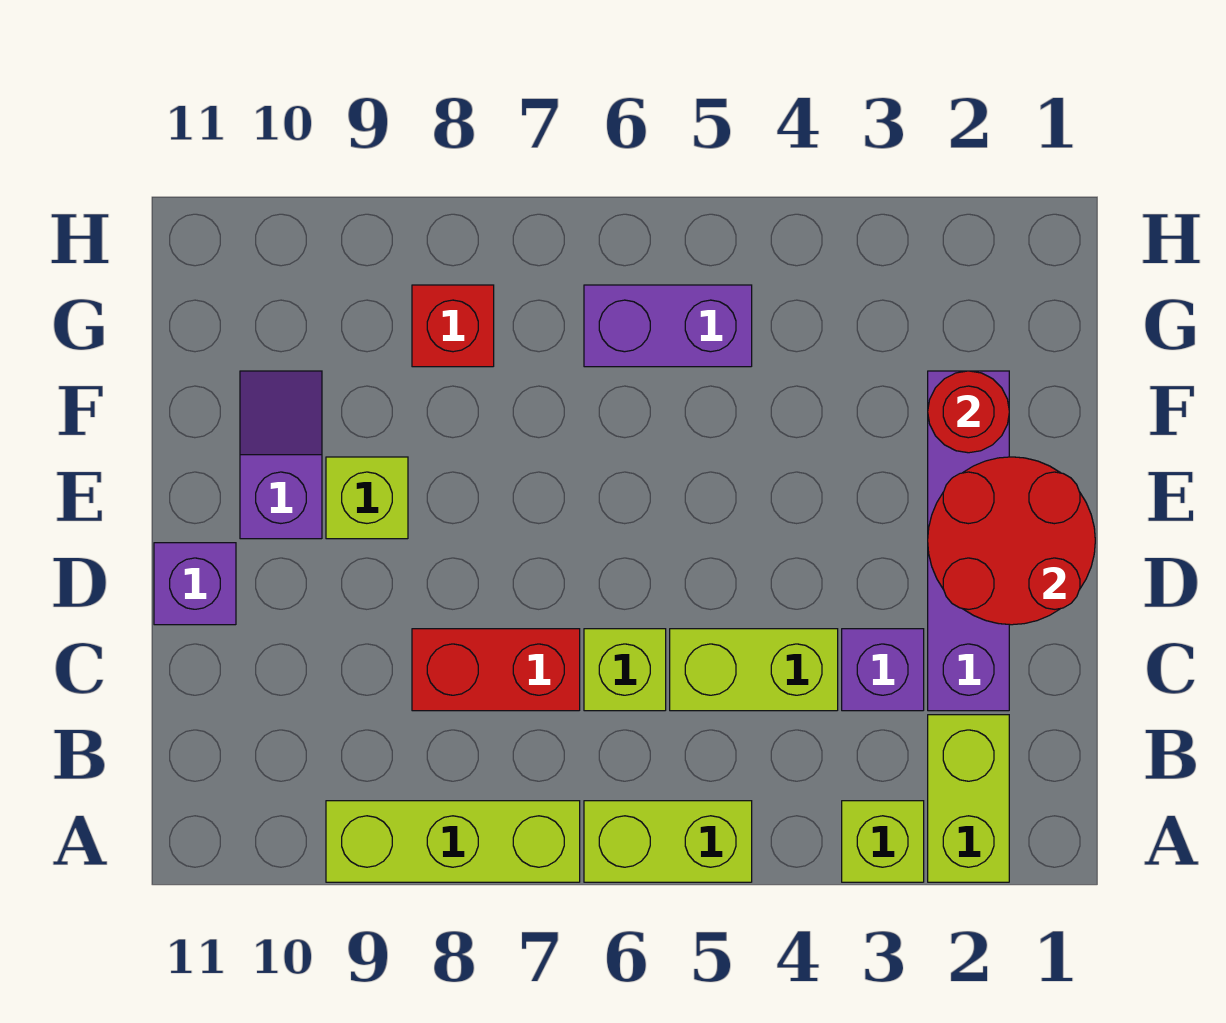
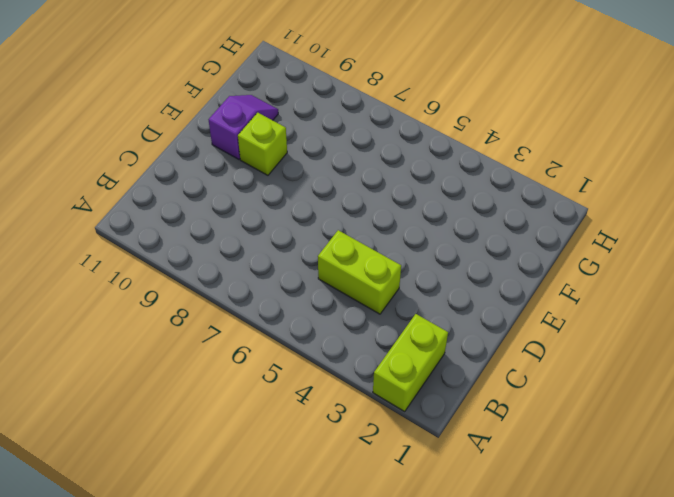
none -> lime 1x1 brick [842,801,924,882]
none -> lime 1x2 brick [584,801,752,882]
none -> lime 1x3 brick [326,801,580,882]

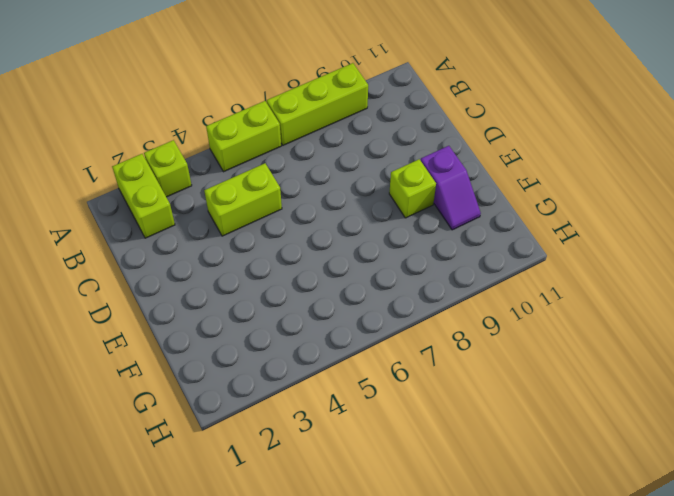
none -> purple 1x4 brick [928,371,1009,711]
none -> purple 1x1 brick [842,629,924,711]
none -> lime 1x1 brick [584,629,666,711]

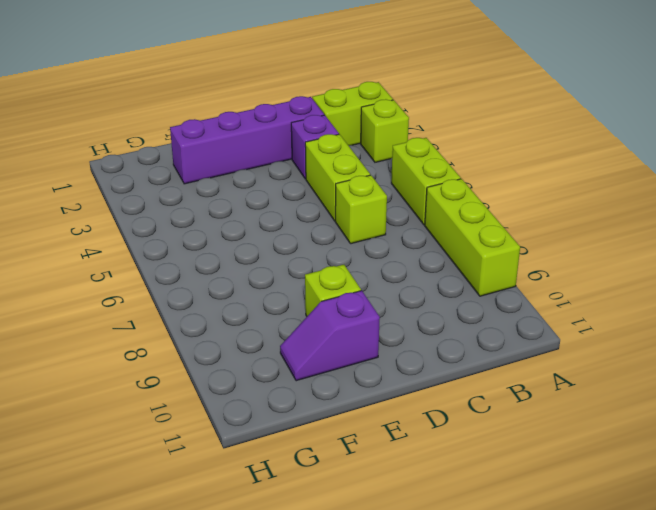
none -> red 1x2 brick [412,629,580,711]
none -> purple 1x1 brick [154,543,236,625]
none -> purple 1x2 brick [584,285,752,367]

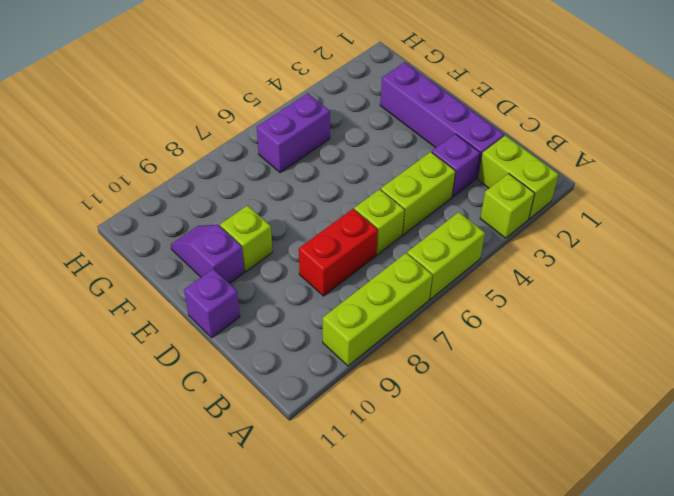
none -> red 1x1 brick [412,285,494,367]
none -> red 2x2 round brick [928,457,1095,625]
none -> red 1x1 round brick [928,371,1009,453]

